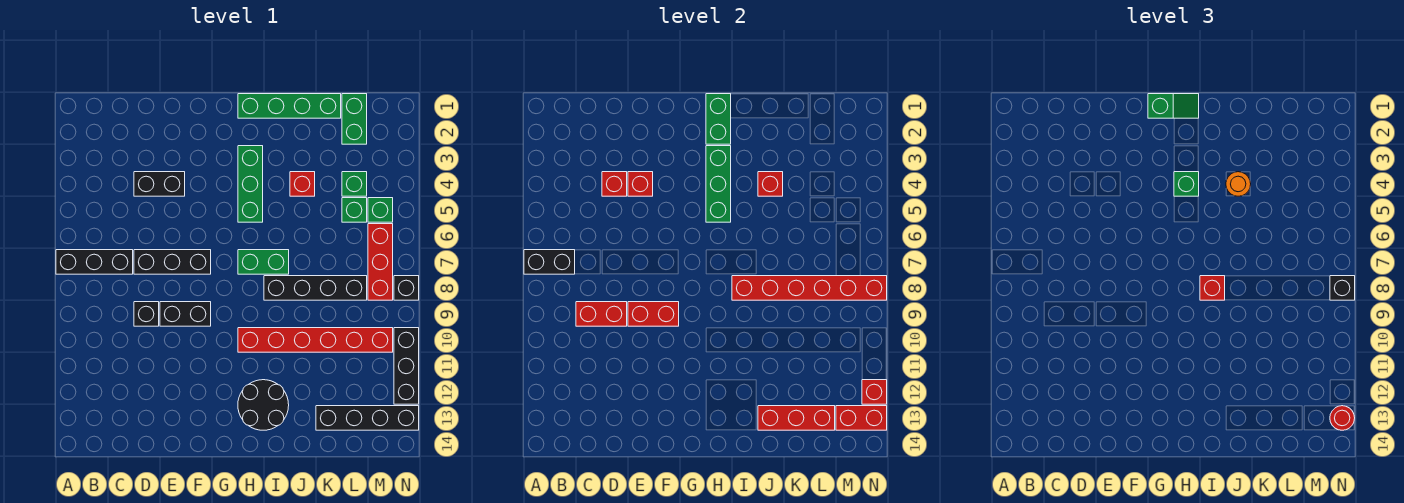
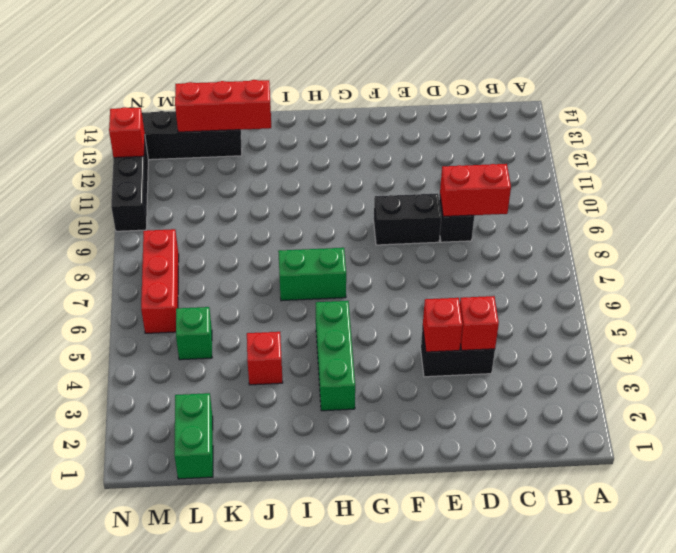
none -> black 1x3 brick [56,250,133,274]
none -> black 1x3 brick [134,250,211,274]
none -> green 1x4 brick [238,94,341,118]
none -> red 1x6 brick [238,328,393,352]

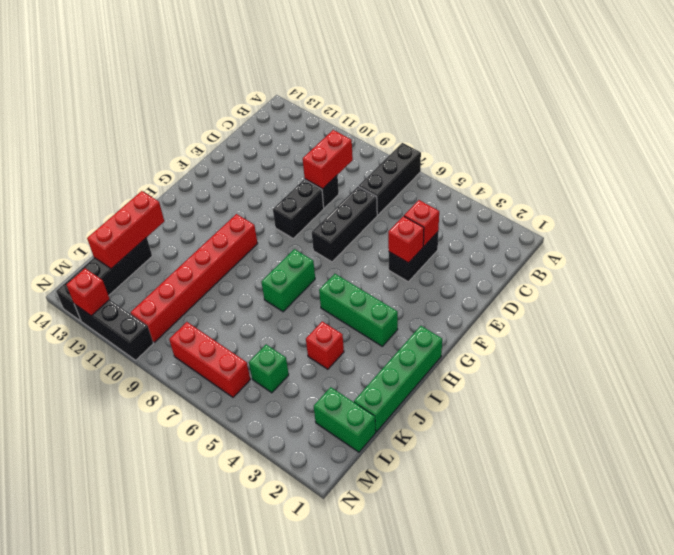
none -> black 2x2 round brick [238,380,289,430]
none -> black 1x4 brick [264,276,367,300]
none -> green 1x1 brick [342,172,367,196]
none -> green 1x1 brick [368,198,393,222]

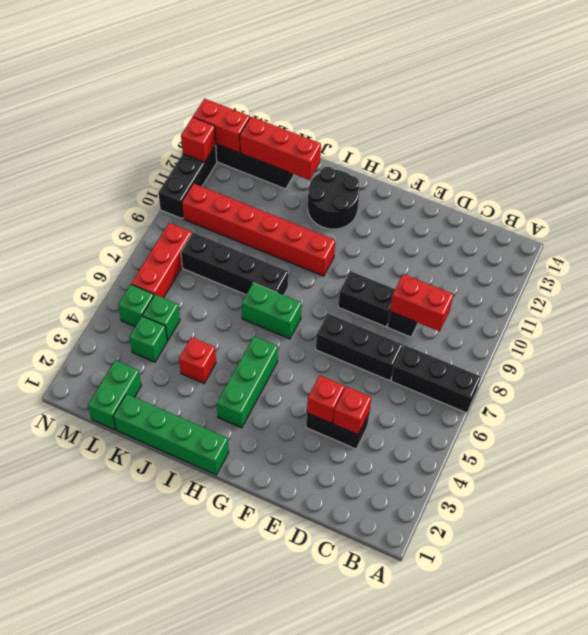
none -> black 1x1 brick [394,276,419,300]
none -> black 1x2 brick [524,250,575,274]
none -> red 1x2 brick [628,302,679,326]
none -> green 1x2 brick [706,94,731,144]

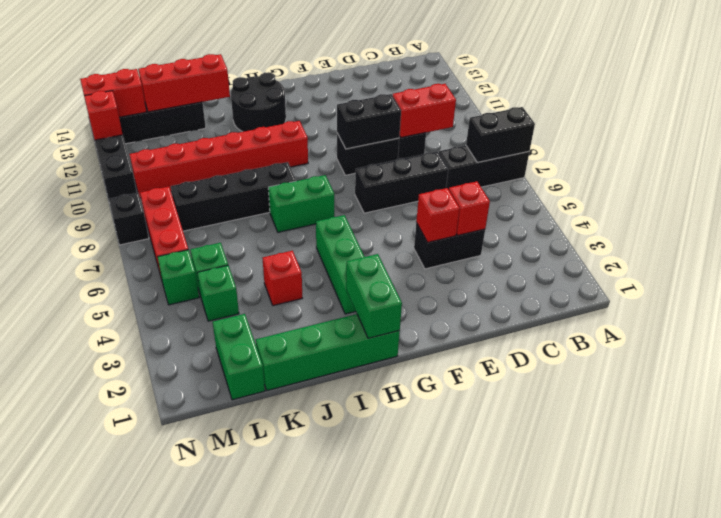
black 1x2 brick [337,94,401,149] -> red 1x2 brick [628,302,679,326]
none -> green 1x3 brick [706,146,731,222]
none -> red 1x6 brick [732,276,887,300]
none -> red 1x1 brick [758,172,783,196]
none -> green 1x2 slope [1148,94,1199,118]

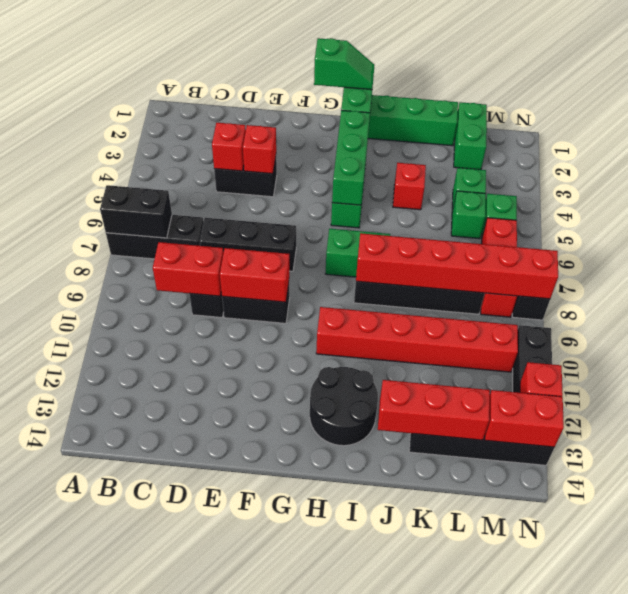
none -> red 1x1 brick [758,172,783,196]
none -> green 1x1 brick [1174,172,1199,196]
none -> red 1x1 brick [1200,276,1225,300]
none -> orange 1x1 round brick [1226,172,1251,196]

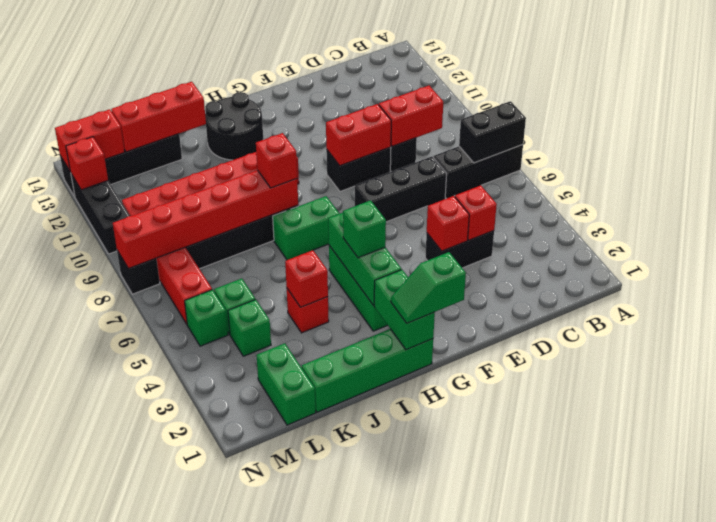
none -> orange 1x1 round brick [1226,172,1251,196]
none -> black 1x1 brick [1330,276,1355,300]
none -> red 1x1 round brick [1330,406,1355,430]

